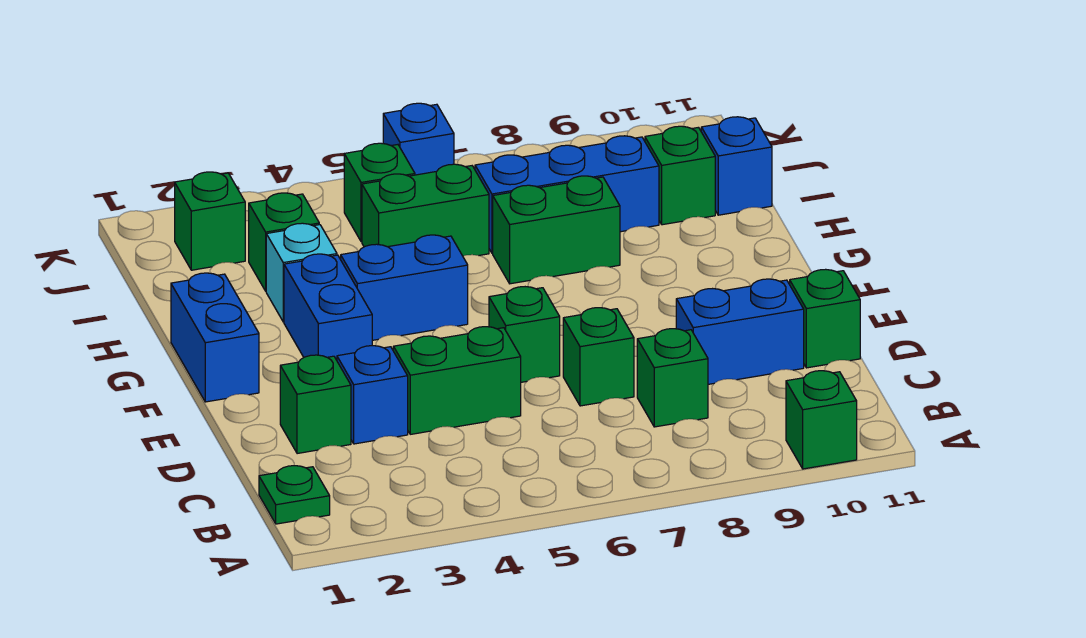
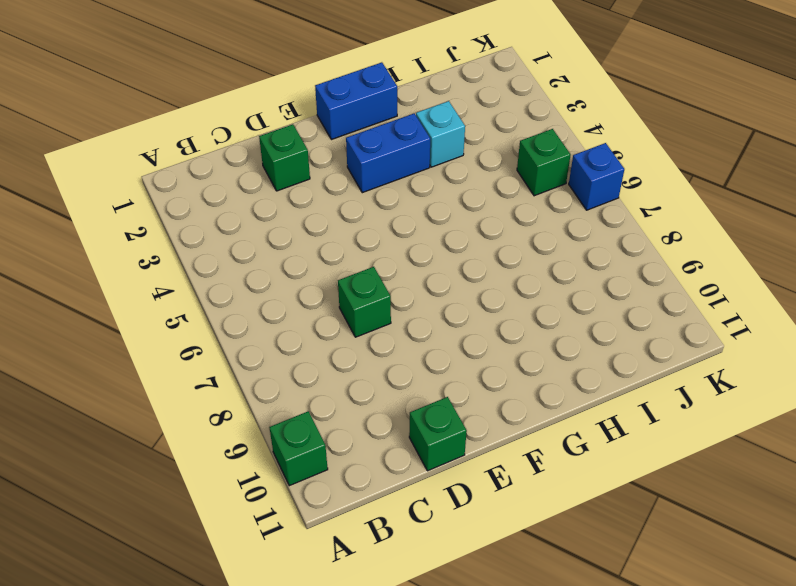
none -> green 1x1 plate [259,466,330,524]
none -> green 1x1 brick [637,329,708,427]
none -> blue 1x1 brick [337,346,408,444]

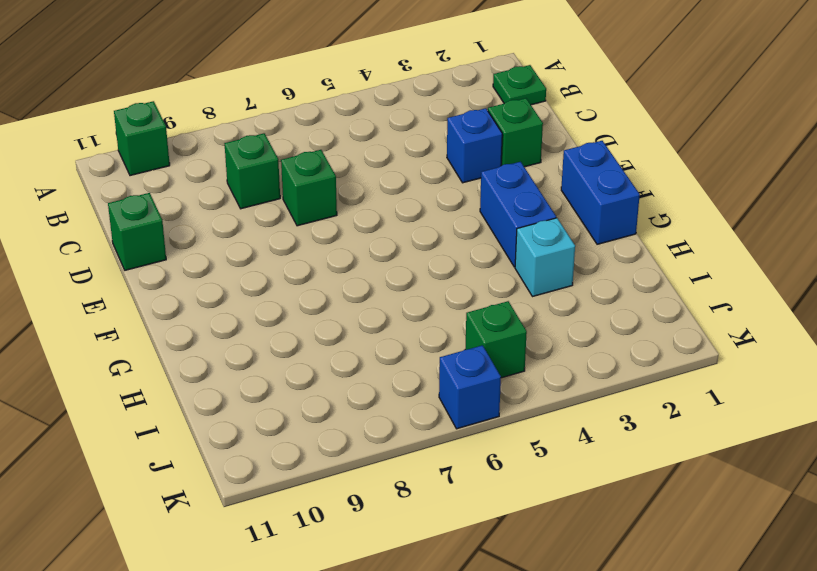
none -> green 1x2 brick [393,327,521,434]
none -> blue 1x2 brick [676,279,804,384]
none -> green 1x1 brick [489,287,560,382]

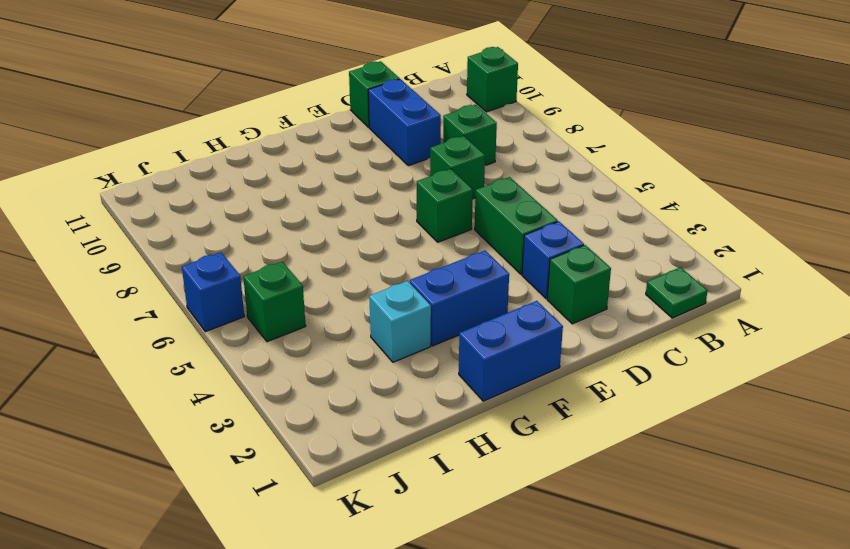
none -> blue 1x2 brick [341,235,468,340]
none -> green 1x2 brick [493,176,620,284]
none -> green 1x1 brick [249,193,319,291]

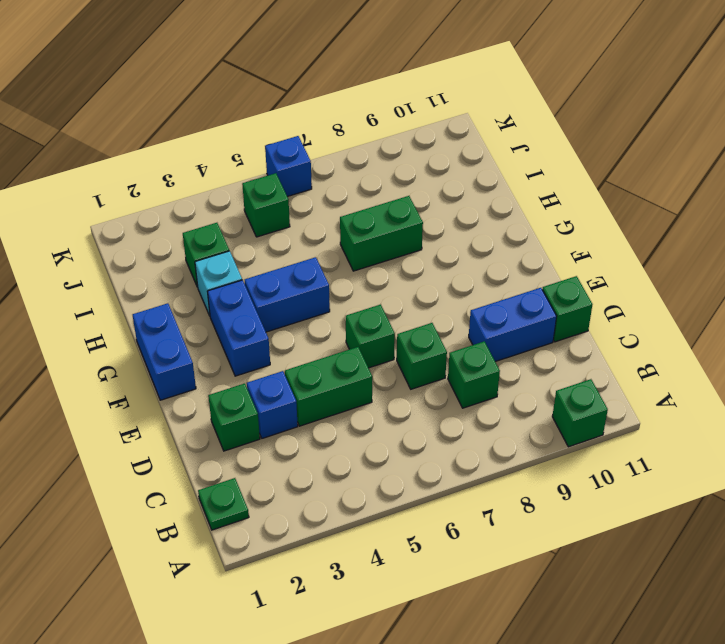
none -> green 1x2 brick [362,164,489,256]
none -> blue 1x3 brick [475,136,659,253]
none -> green 1x1 brick [645,126,715,225]

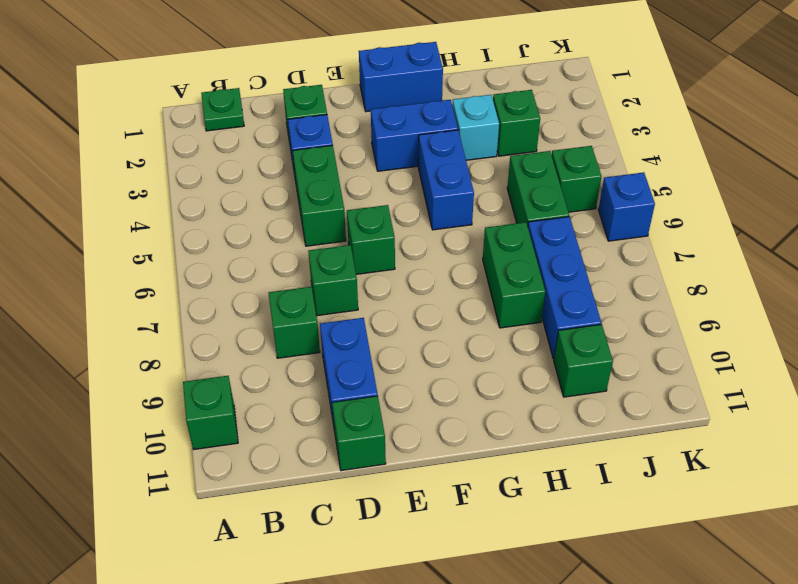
none -> blue 1x1 brick [701,117,772,215]
none -> green 1x1 brick [175,172,245,270]

